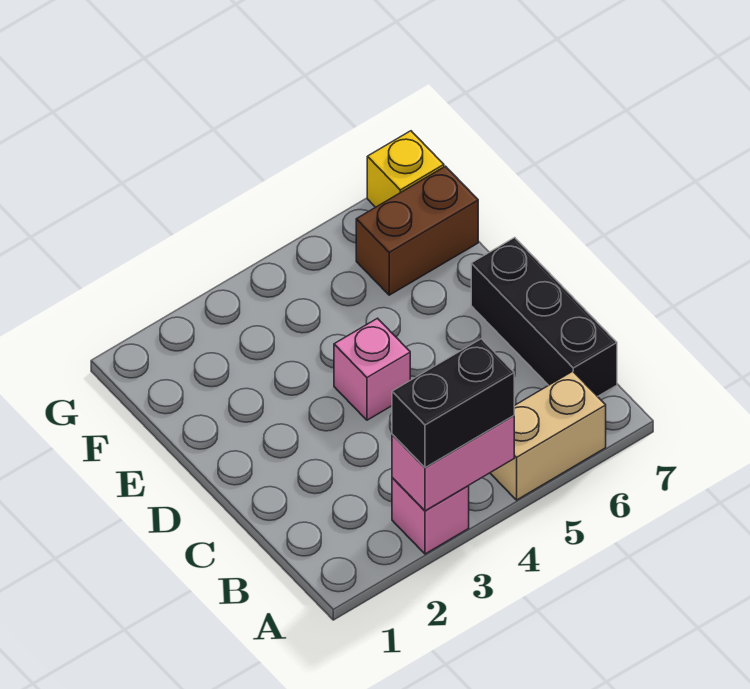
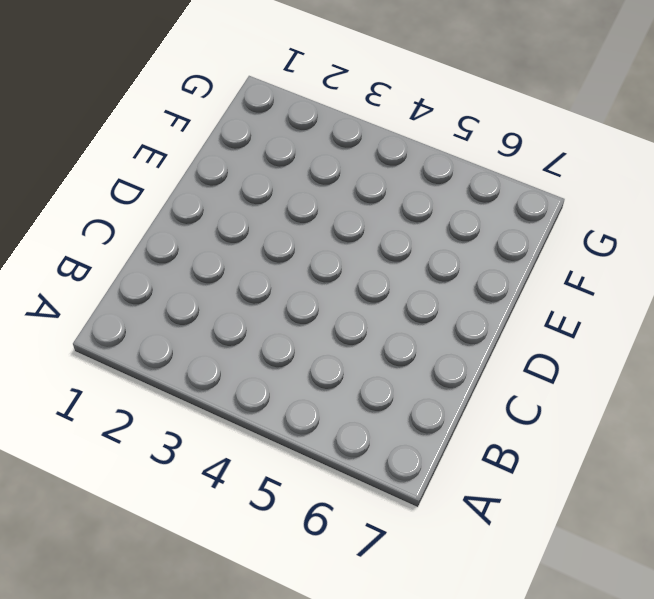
none -> pink 1x1 brick [392,478,469,554]
none -> tan 1x2 brick [490,371,606,500]

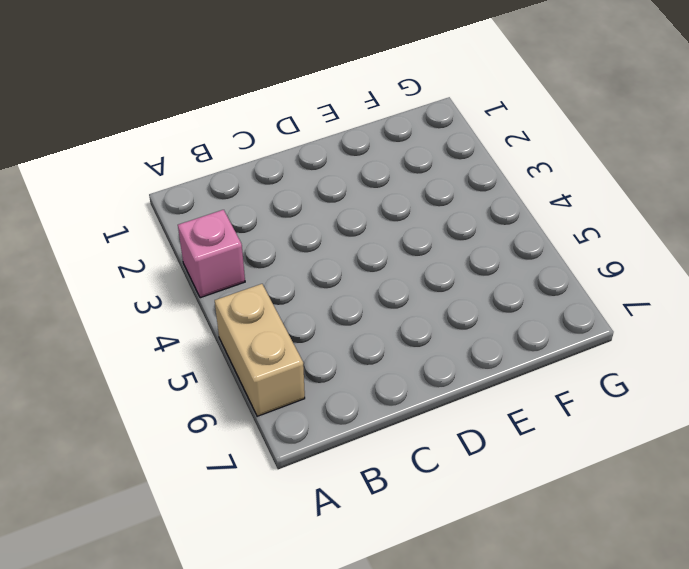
none -> black 1x3 brick [471,238,617,397]
none -> pink 1x1 brick [334,318,410,420]

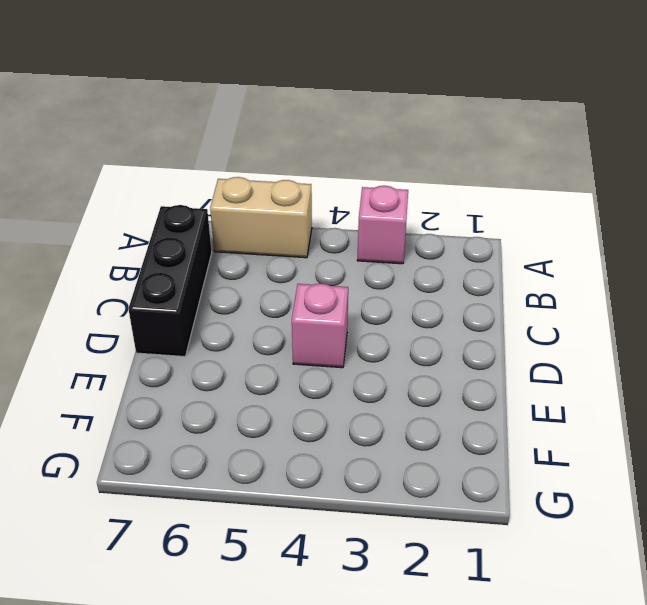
none -> brown 1x2 brick [356,166,478,295]
none -> yellow 1x1 brick [367,131,444,207]

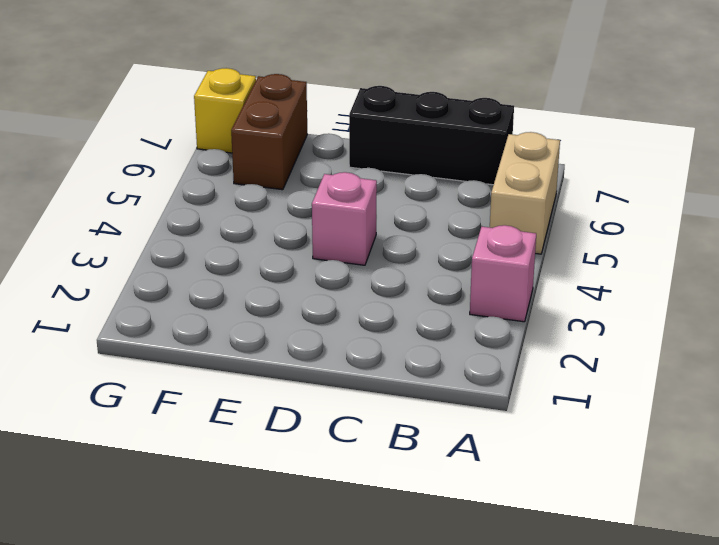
none -> pink 1x2 brick [392,416,514,511]
none -> black 1x2 brick [392,339,514,468]

